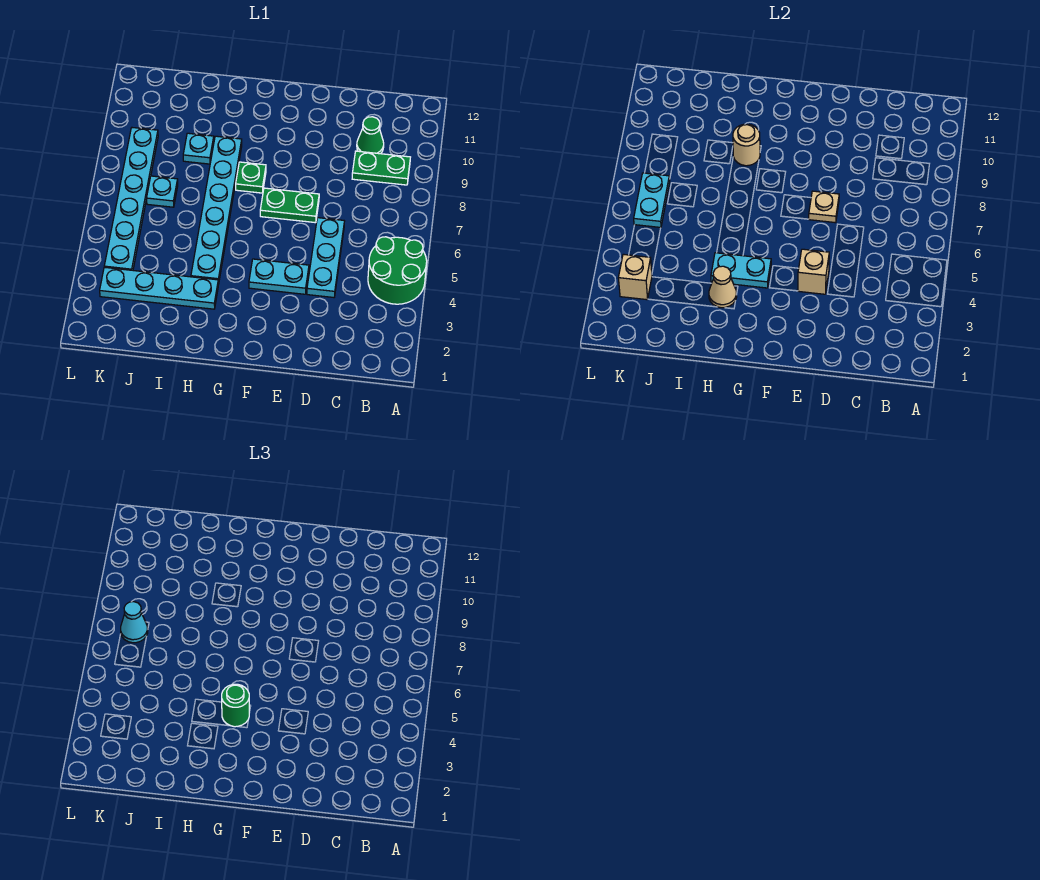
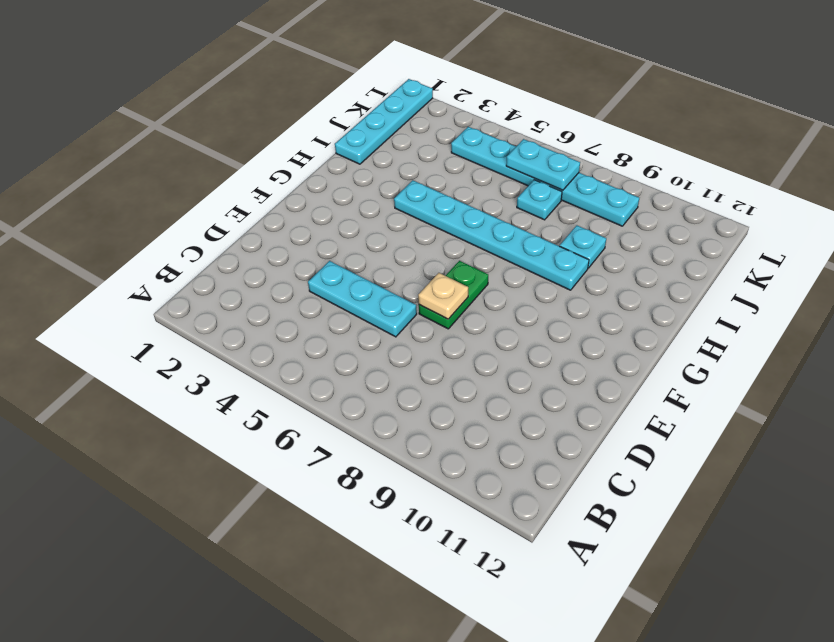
cyan 1x4 plate [335,79,433,164] -> cyan 1x4 plate moved to [100,267,218,309]
none -> green 2x2 round brick [368,237,427,304]
none -> green 1x2 plate [352,151,410,185]
none -> green 1x1 cone [357,117,384,154]

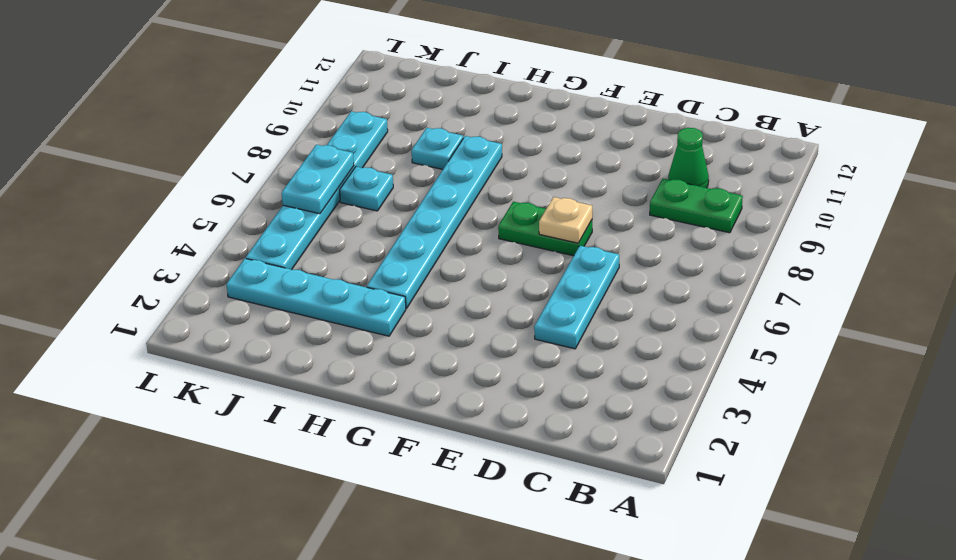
none -> green 2x2 round brick [368,237,427,304]
none -> cyan 1x2 plate [249,259,309,294]
none -> green 1x1 plate [236,162,266,193]

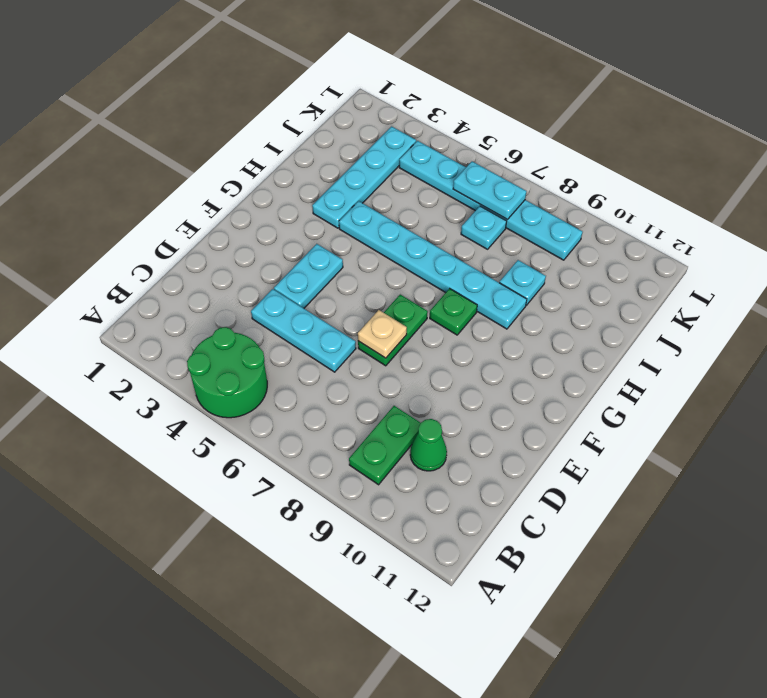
none -> tan 1x1 brick [798,249,829,294]
none -> cyan 1x2 plate [711,253,771,288]
none -> tan 1x1 cone [709,266,737,308]

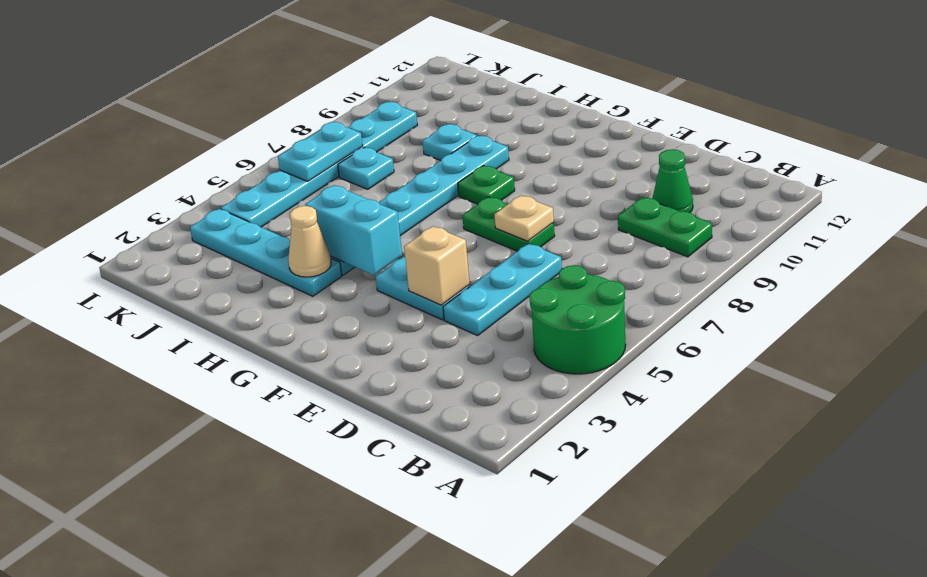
cyan 1x2 brick [305,185,402,275] -> cyan 1x2 plate [711,253,771,288]
none -> tan 1x1 round brick [733,124,760,166]
none -> tan 1x1 brick [618,254,652,300]
none -> green 1x1 round brick [222,684,249,727]

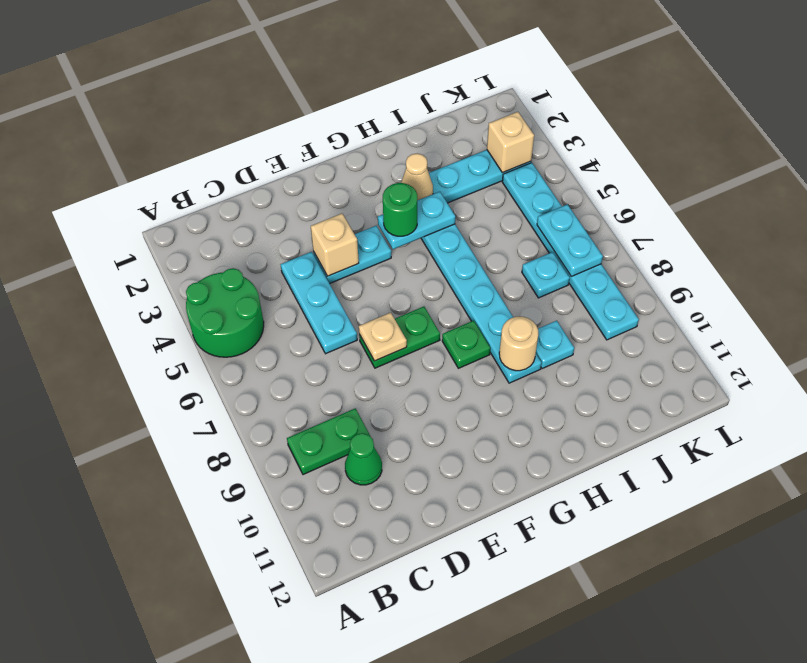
none -> cyan 1x1 cone [121,602,148,643]

